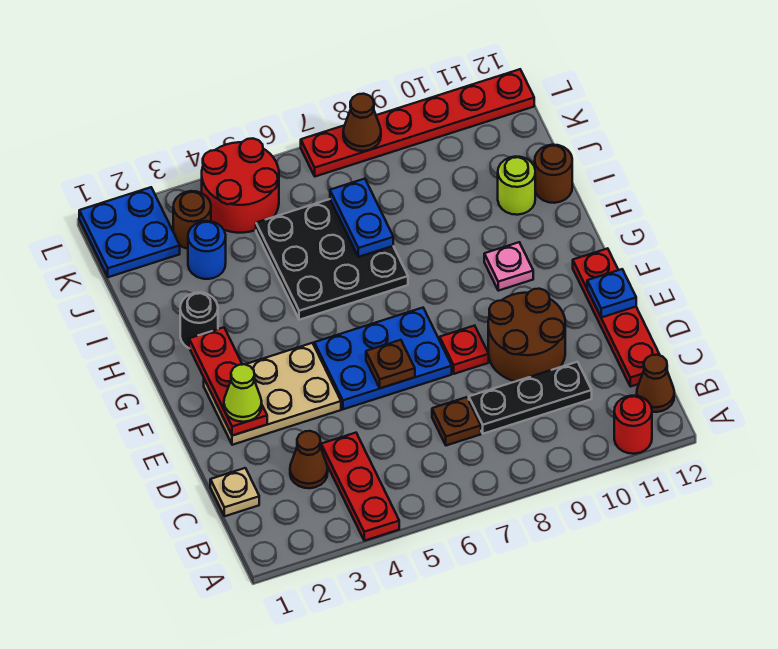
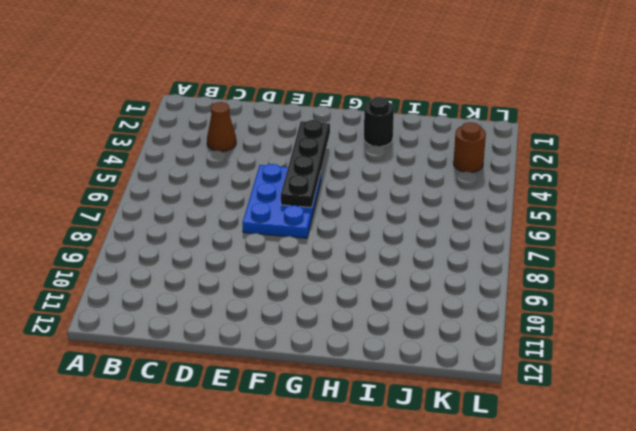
black 1x4 plate [281,120,330,208] -> none
none -> red 1x3 plate [321,433,399,541]
none -> red 1x1 round brick [614,396,652,454]
none -> brown 1x1 cone [637,355,674,412]

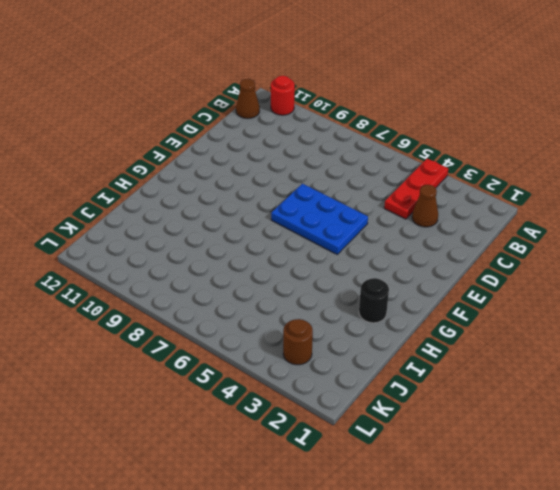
none -> tan 1x1 plate [210,468,259,516]
none -> brown 1x1 plate [432,397,481,446]
none -> black 1x3 plate [469,362,592,434]

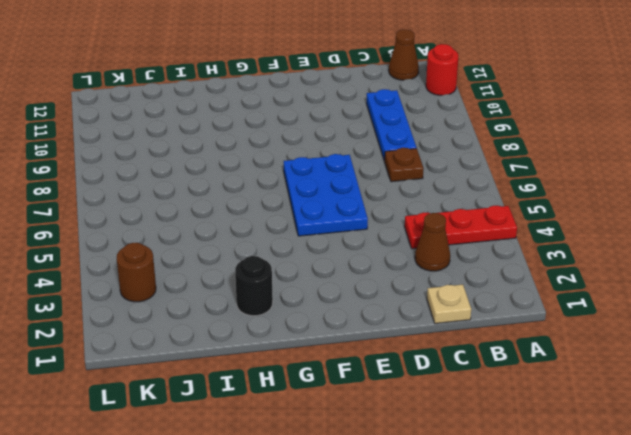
blue 1x3 plate [367,89,417,161] -> black 1x3 plate [469,362,592,434]
none -> red 1x4 plate [573,248,660,387]
none -> brown 2x2 round brick [488,289,565,381]
none -> tan 2x3 plate [204,343,341,445]

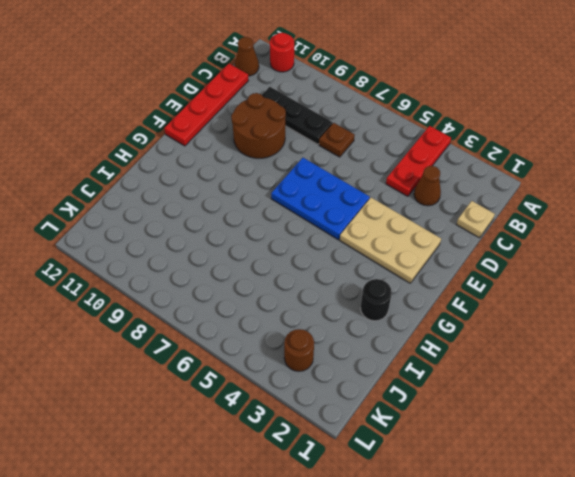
none -> red 1x1 plate [440,326,489,374]
none -> pink 1x1 plate [484,242,533,291]
none -> black 3x3 plate [256,199,408,320]

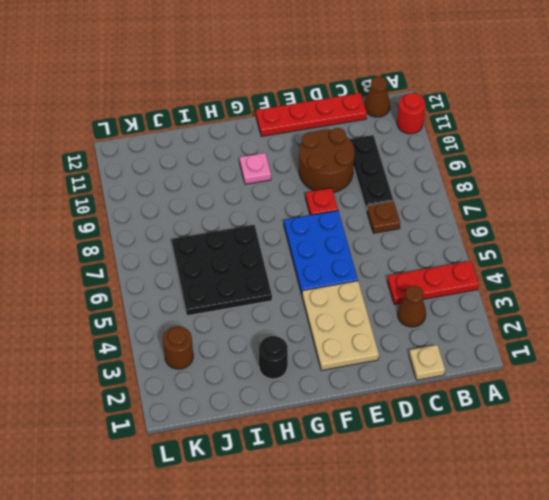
none -> lime 1x1 round brick [498,157,535,215]
none -> brown 1x1 round brick [534,145,572,203]
none -> blue 1x1 round brick [188,221,226,279]

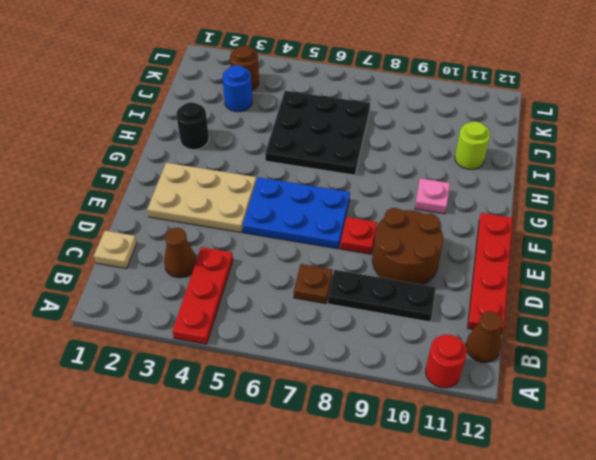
none -> brown 1x1 round brick [534,145,572,203]
none -> blue 2x2 plate [79,187,180,277]
none -> red 2x2 round brick [202,138,279,233]

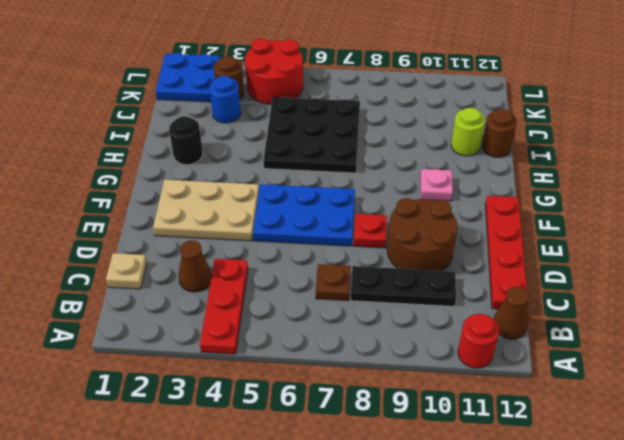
none -> red 1x6 plate [301,69,534,177]
none -> red 1x3 plate [189,327,267,436]
none -> brown 1x1 plate [366,340,415,388]

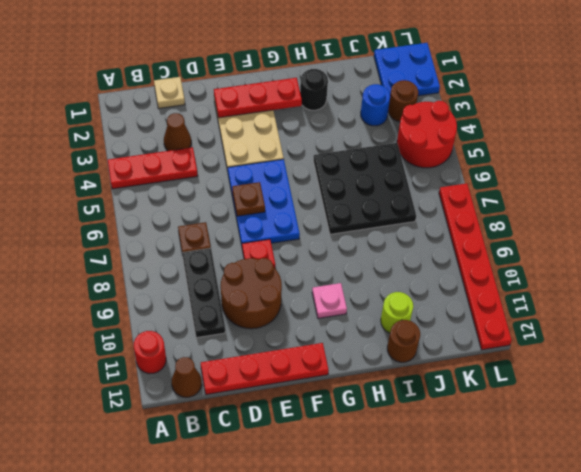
none -> blue 1x1 plate [587,269,636,317]
none -> blue 1x2 plate [330,179,393,257]
none -> brown 1x1 cone [343,94,381,151]

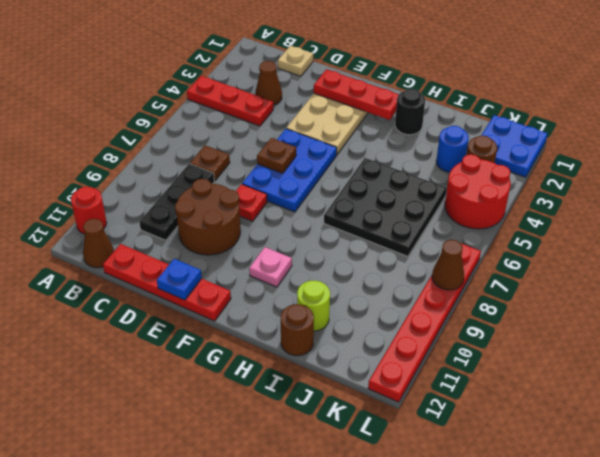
none -> blue 1x2 plate [330,179,393,257]
none -> lime 1x1 cone [224,364,262,422]

